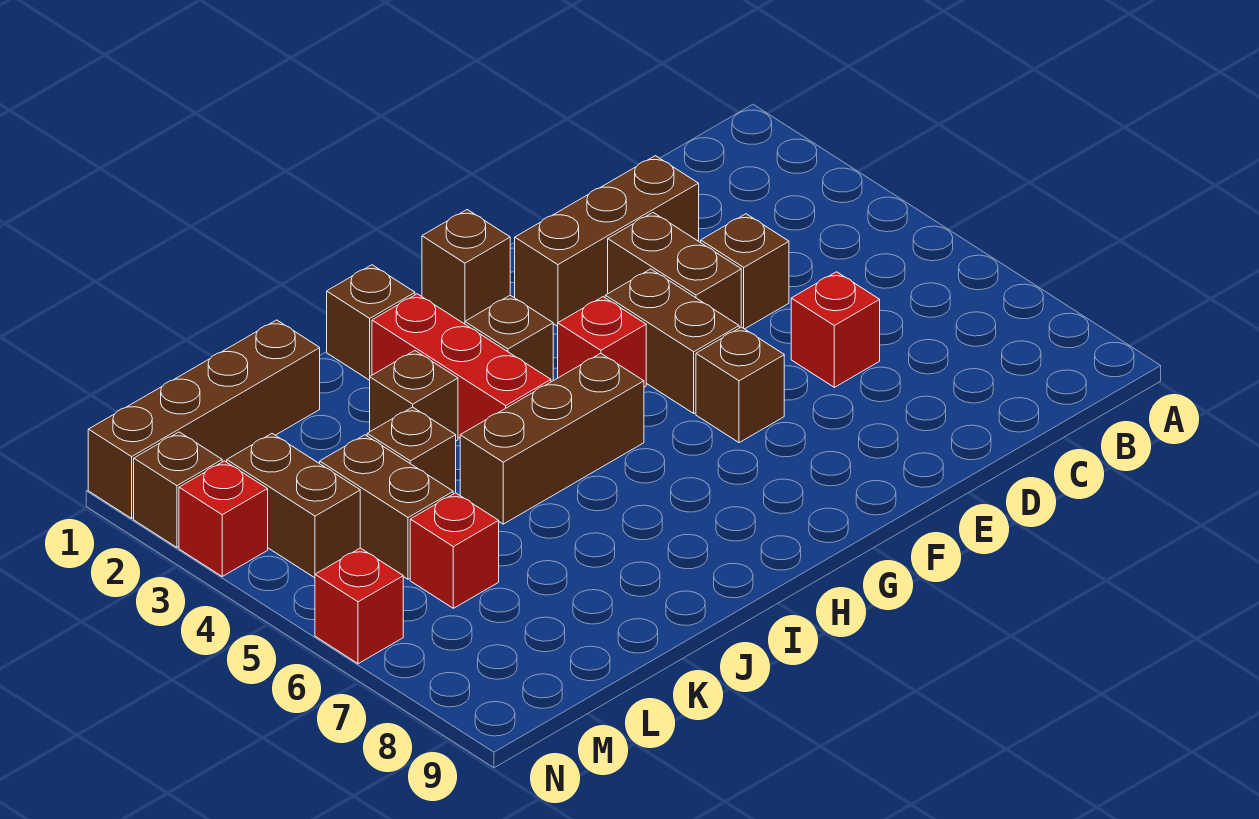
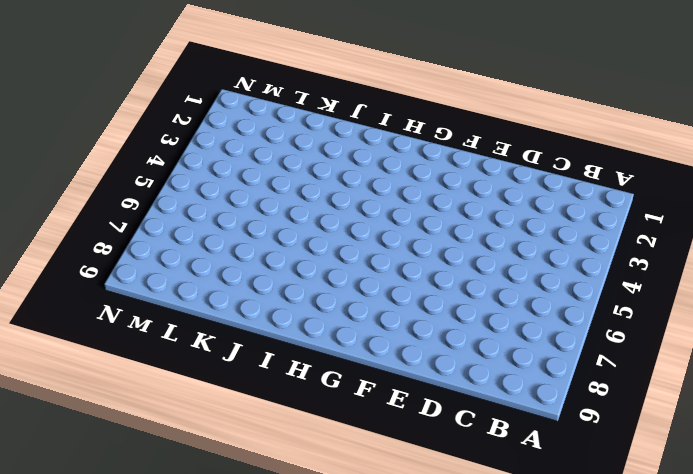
none -> brown 1x3 brick [515,156,699,326]
none -> brown 1x1 brick [701,214,789,329]
none -> red 1x1 brick [791,272,880,387]

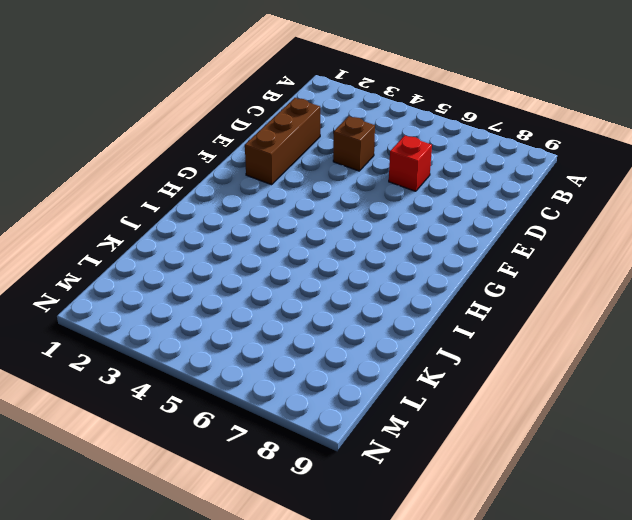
none -> brown 1x2 brick [608,213,741,328]
none -> brown 1x2 brick [605,269,739,413]
none -> brown 1x1 brick [696,327,784,443]

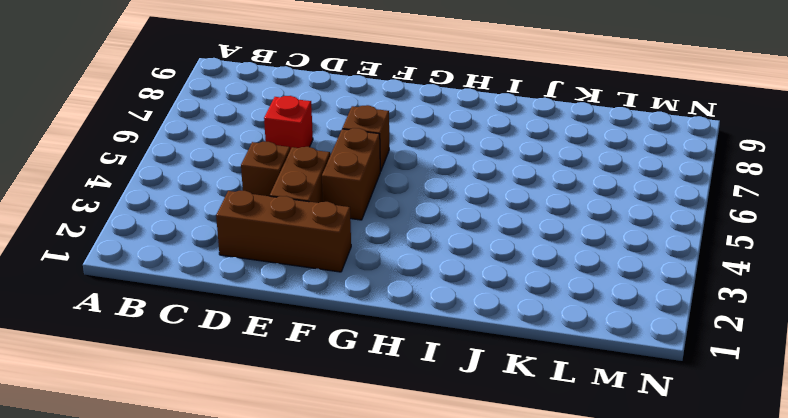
none -> brown 1x1 brick [422,210,510,324]
none -> red 1x1 brick [558,297,646,387]
none -> brown 1x1 brick [465,295,553,382]

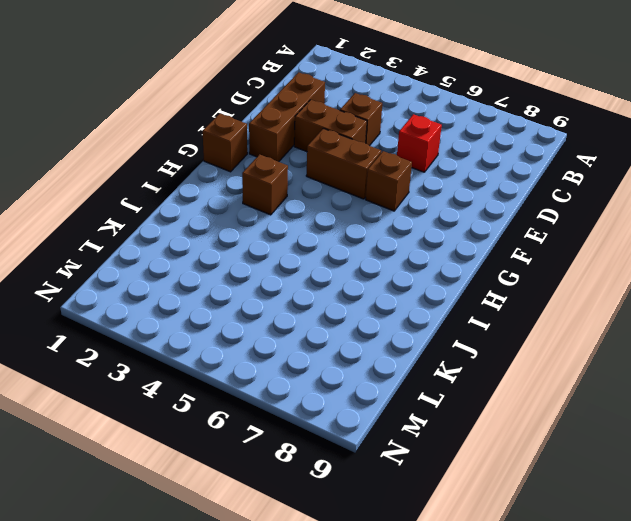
none -> red 1x1 brick [558,297,646,387]
none -> brown 1x3 brick [460,353,644,524]
none -> brown 1x1 brick [327,265,415,380]

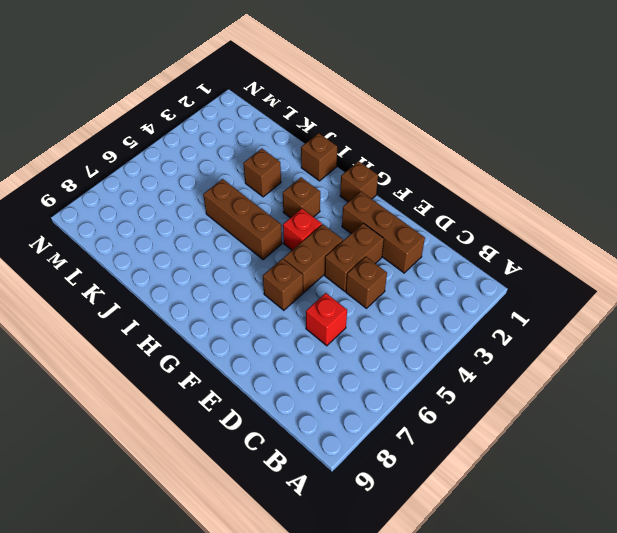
none -> red 1x3 brick [372,294,551,438]
none -> brown 1x4 brick [88,320,320,518]
none -> brown 1x1 brick [367,407,456,494]

